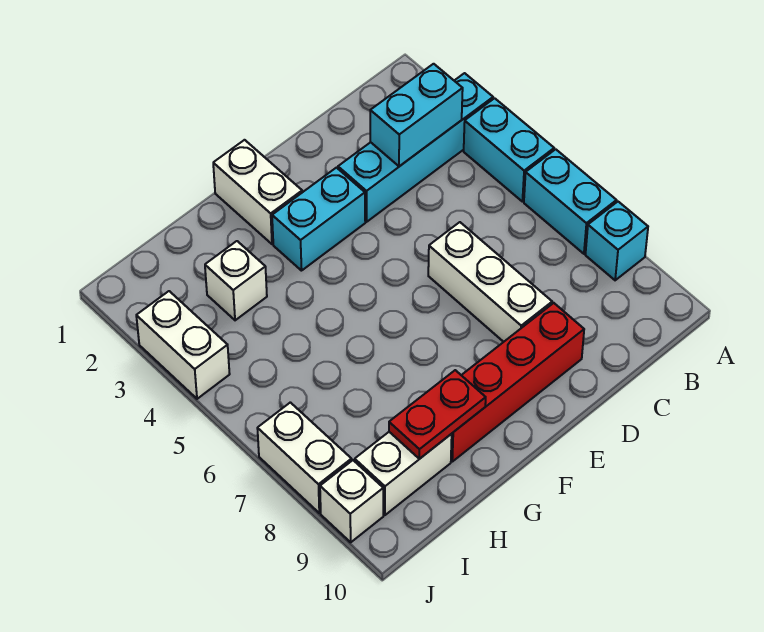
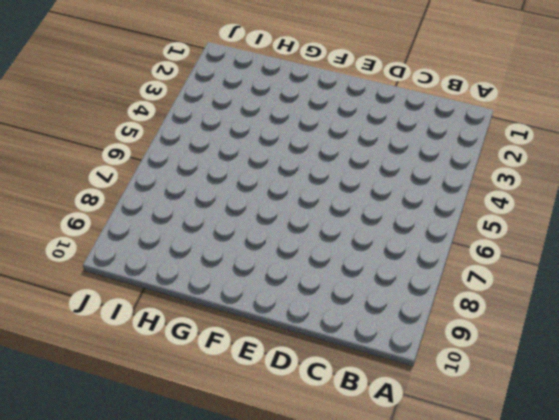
none -> cyan 1x4 brick [338,73,493,222]
none -> cyan 1x2 brick [464,98,554,202]
none -> cyan 1x2 brick [524,149,617,254]

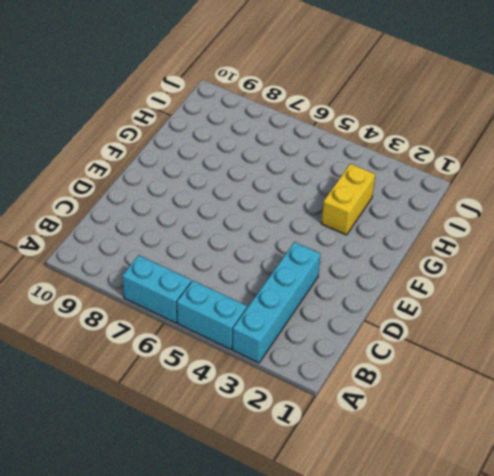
yellow 1x2 brick [321,164,375,235] -> white 1x1 brick [205,241,267,320]
none -> cyan 1x1 brick [585,202,648,280]
none -> white 1x3 brick [428,222,552,342]
none -> red 1x4 brick [451,303,584,462]

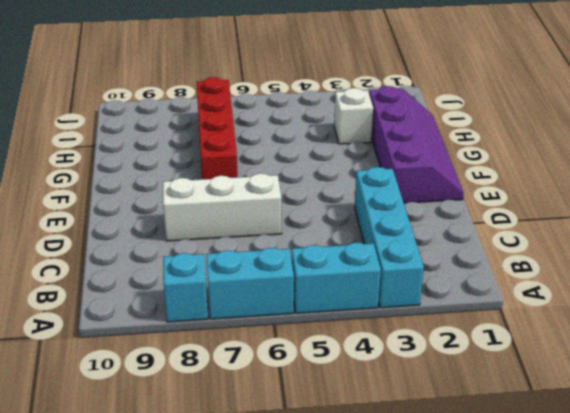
purple 2x4 slope [369,86,464,203] -> white 1x2 brick [213,140,302,244]
red 1x4 brick [197,77,238,179] -> red 1x4 brick moved to [451,303,584,462]
none -> cyan 1x2 brick [272,168,365,271]
none -> white 1x2 brick [355,432,452,515]
none -> white 1x2 brick [136,291,230,399]

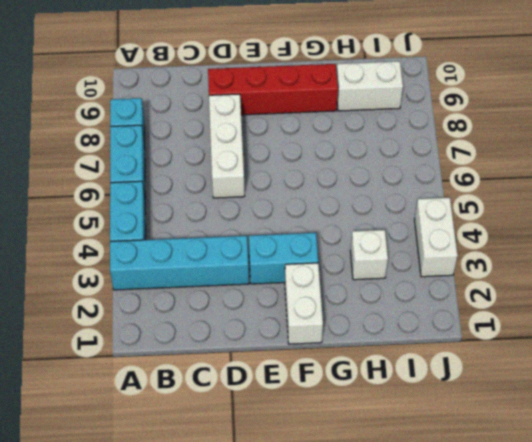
none -> white 1x2 brick [257,402,352,513]
none -> white 1x1 brick [320,460,383,542]
none -> cyan 1x2 brick [370,64,463,166]

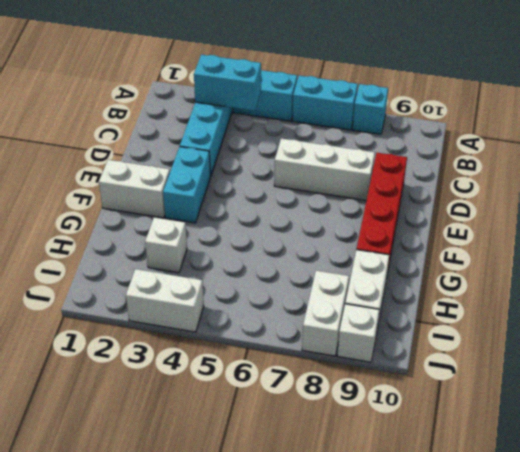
cyan 1x2 brick [194,55,261,111] -> cyan 1x2 brick turned to [370,64,463,166]
white 1x2 brick [302,271,349,356] -> white 1x2 brick turned to [257,402,352,513]
none -> red 1x2 plate [389,370,486,459]

